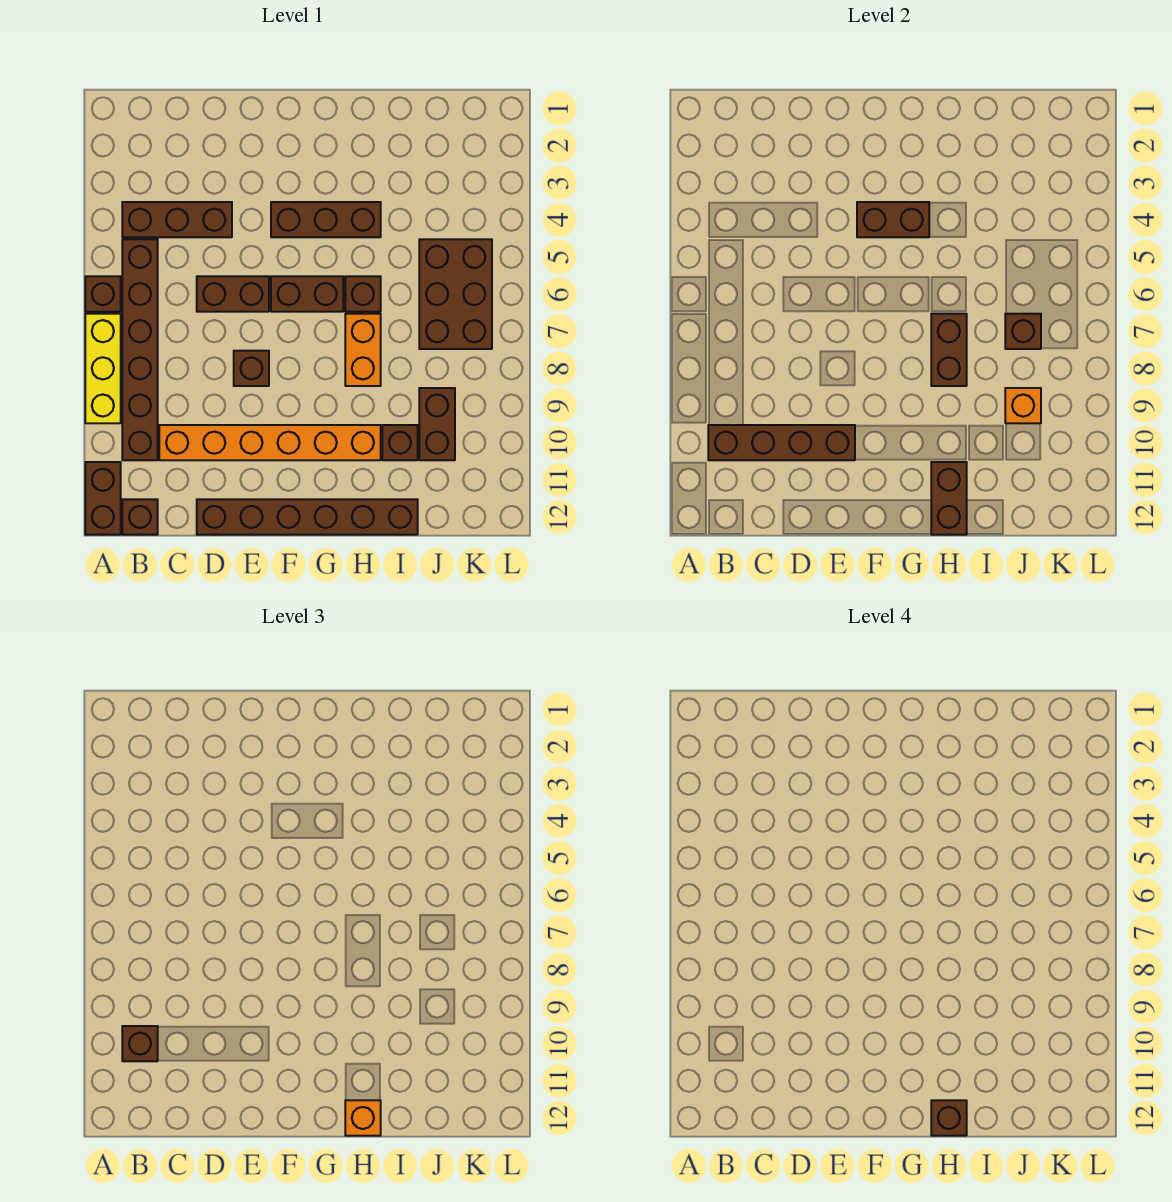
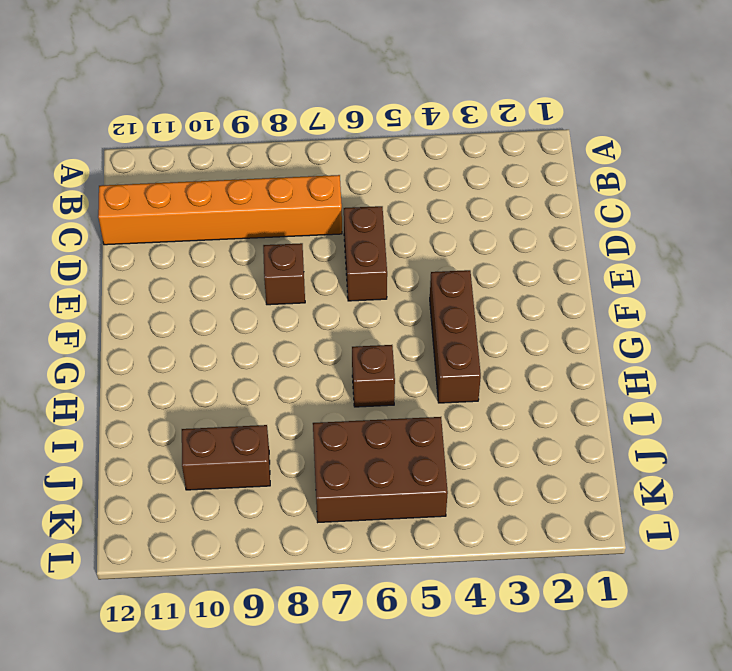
orange 1x6 brick [98,175,342,245] -> orange 1x6 brick turned to [159,425,381,460]
none -> brown 1x1 brick [85,276,121,312]
none -> yellow 1x3 brick [85,314,121,423]
none -> brown 1x2 brick [85,462,121,535]

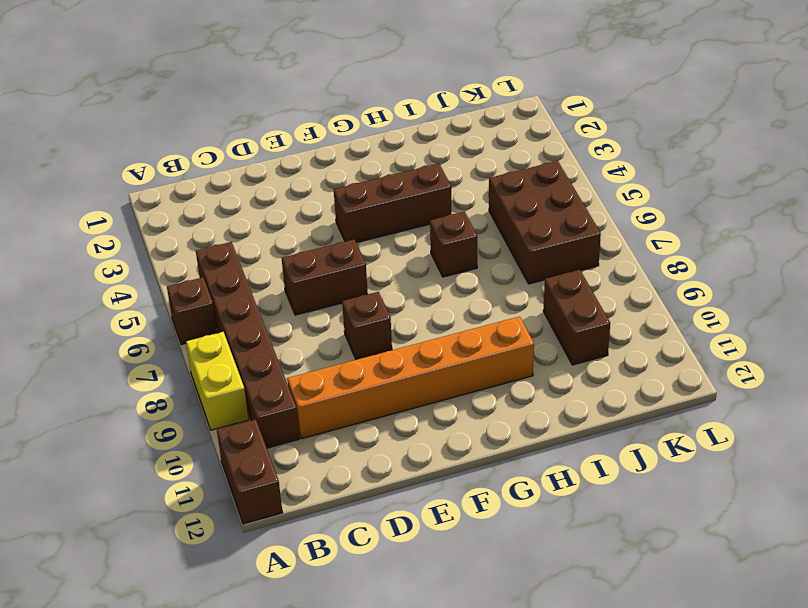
yellow 1x2 brick [186,332,249,430] -> yellow 1x3 brick [85,314,121,423]
none -> brown 1x3 brick [122,202,232,237]
none -> brown 1x1 brick [122,499,158,535]
none -> brown 1x6 brick [197,499,418,535]

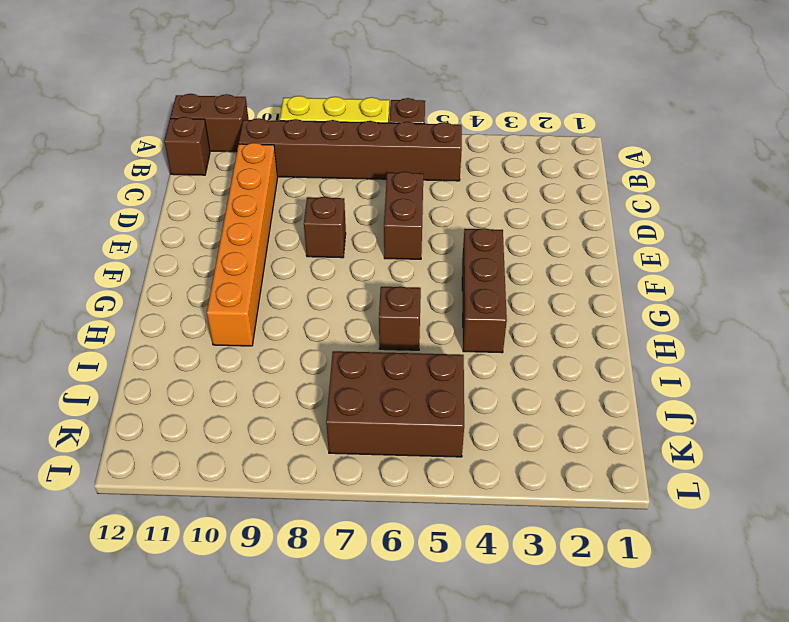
none -> brown 1x3 brick [122,202,232,237]
none -> brown 1x6 brick [197,499,418,535]
none -> brown 1x2 brick [271,276,343,312]

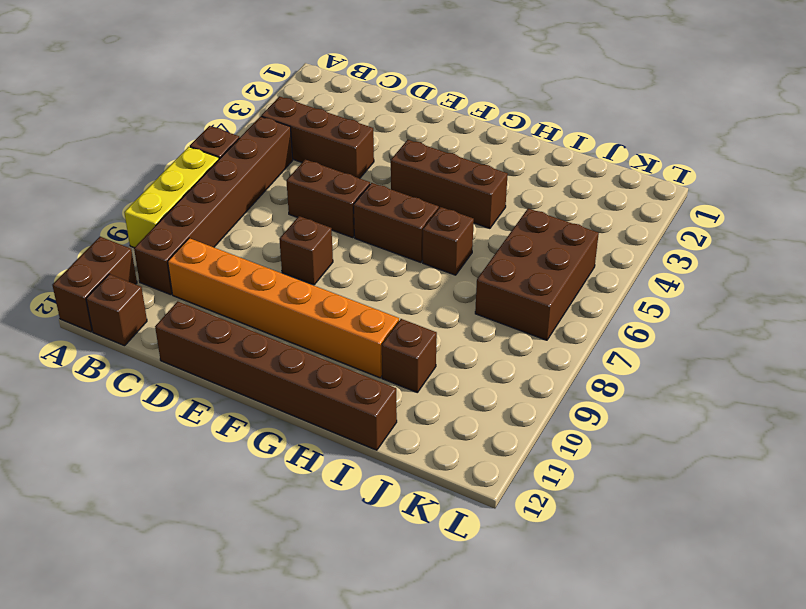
none -> orange 1x2 brick [345,314,381,386]
none -> brown 1x2 brick [419,388,455,460]
none -> brown 1x4 brick [708,425,855,460]

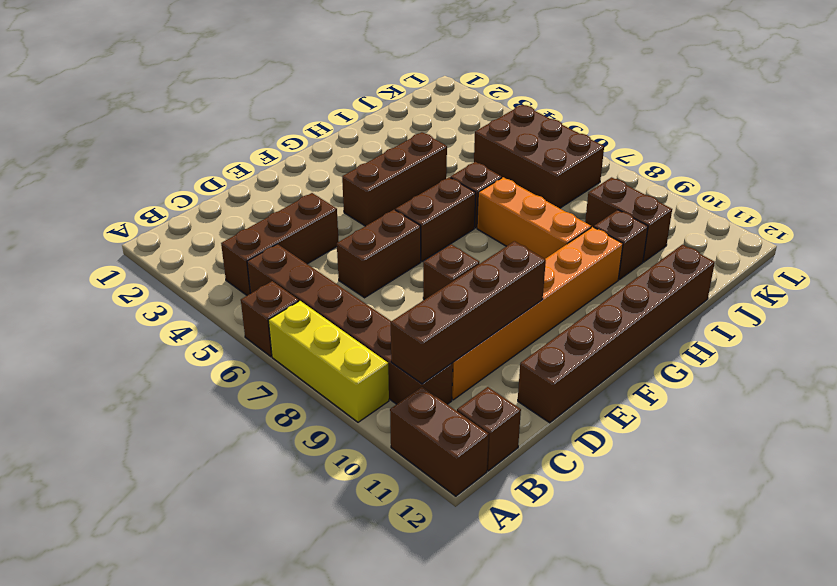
orange 1x3 brick [477,177,591,259] -> orange 1x2 brick [345,314,381,386]
none -> brown 1x2 brick [857,202,929,237]
none -> brown 1x2 brick [931,314,967,386]
none -> brown 1x2 brick [931,462,967,535]

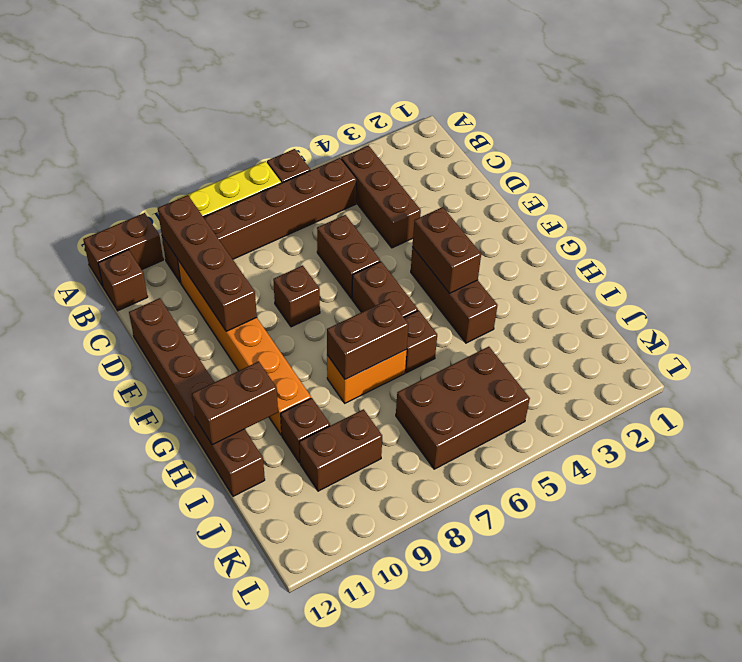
none -> brown 1x1 brick [1005,314,1041,349]
none -> orange 1x1 brick [1005,388,1041,423]
none -> brown 1x1 brick [122,1026,158,1061]

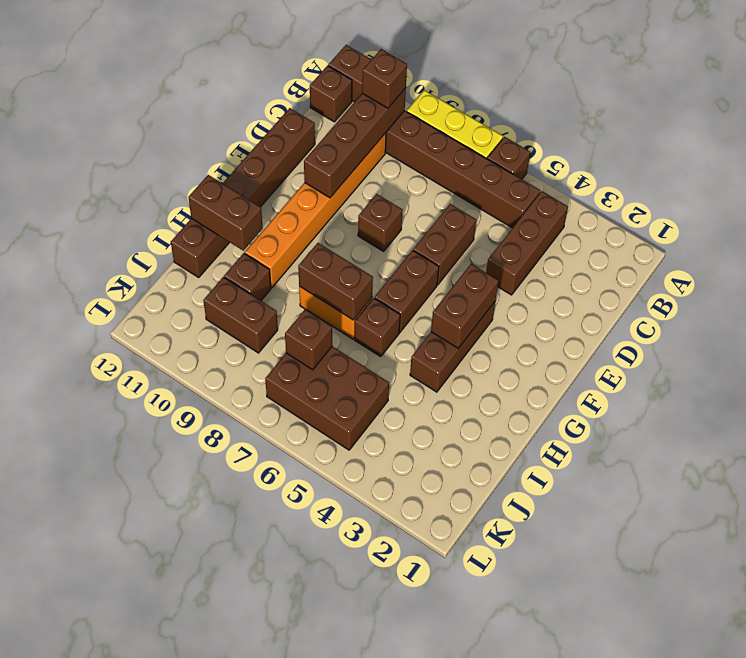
none -> orange 1x1 brick [1005,388,1041,423]
none -> orange 1x1 brick [345,1100,381,1136]
none -> brown 1x1 brick [931,1100,967,1136]

